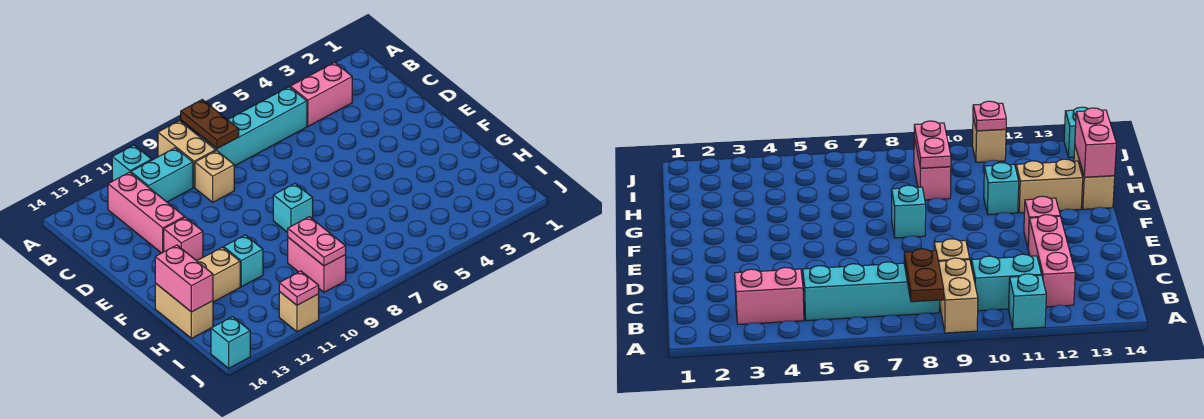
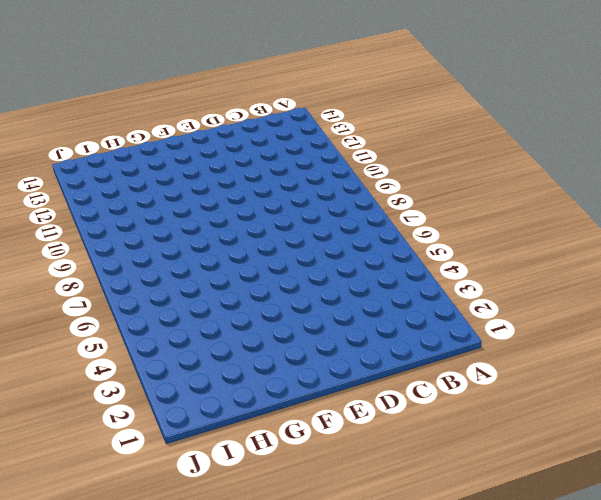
none -> tan 1x2 brick [158,121,216,187]
none -> cyan 1x1 brick [112,145,152,181]
none -> pink 1x2 brick [290,62,352,126]

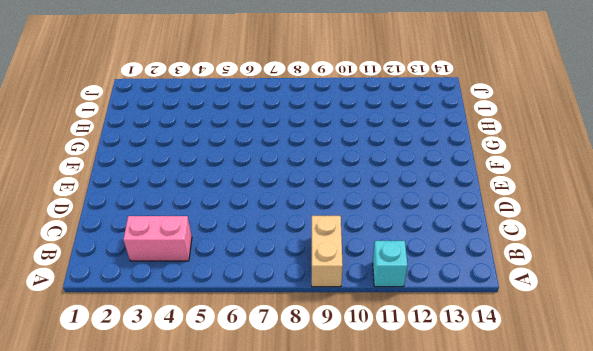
none -> cyan 1x4 brick [199,87,307,166]
none -> cyan 1x2 brick [131,148,193,202]
none -> pink 1x3 brick [108,172,185,253]

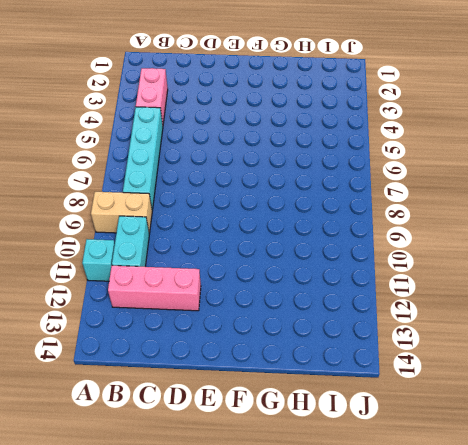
none -> tan 1x1 brick [195,151,234,202]
none -> pink 1x1 brick [164,217,203,261]
none -> cyan 1x1 brick [273,184,313,233]

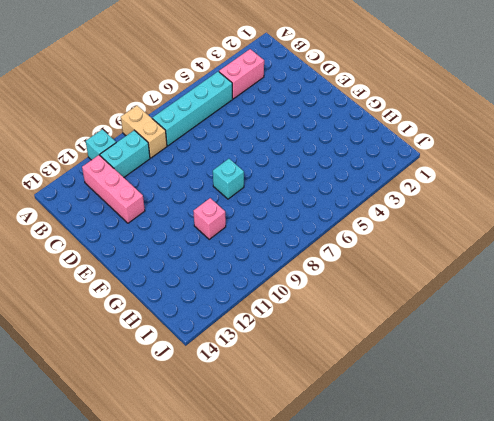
pink 1x1 brick [193,198,226,239] -> pink 1x1 brick moved to [164,217,203,261]
none -> tan 1x1 brick [195,151,234,202]
none -> cyan 1x1 brick [224,235,263,287]
none -> tan 1x2 brick [197,247,240,302]

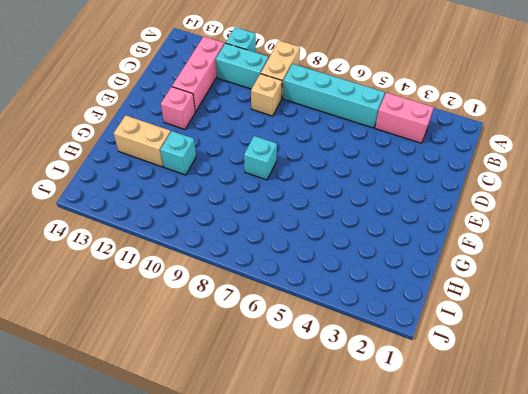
none -> tan 1x2 brick [155,283,213,338]
none -> pink 1x2 brick [288,237,346,292]
none -> tan 1x1 brick [279,292,319,332]

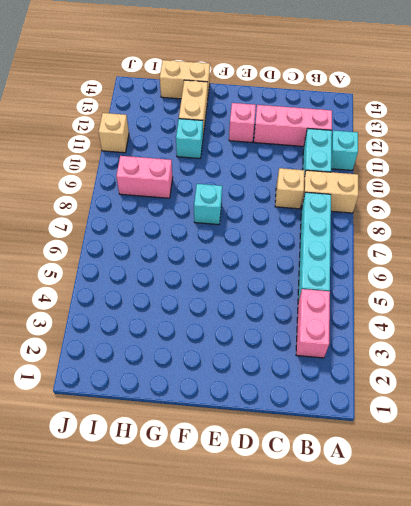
none -> cyan 1x1 brick [211,317,250,368]
none -> brown 1x2 plate [181,100,239,149]
none -> pink 1x2 brick [155,245,213,312]

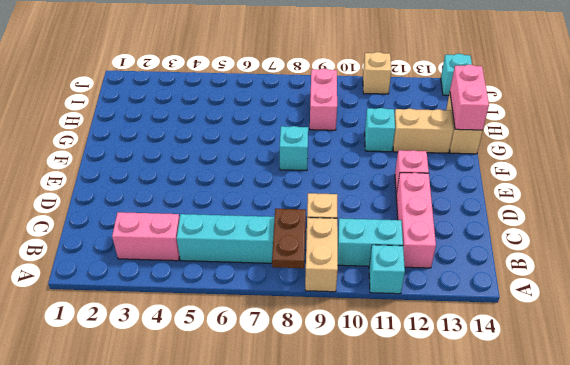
none -> pink 1x2 plate [288,217,346,266]
none -> pink 1x1 plate [279,271,319,305]

